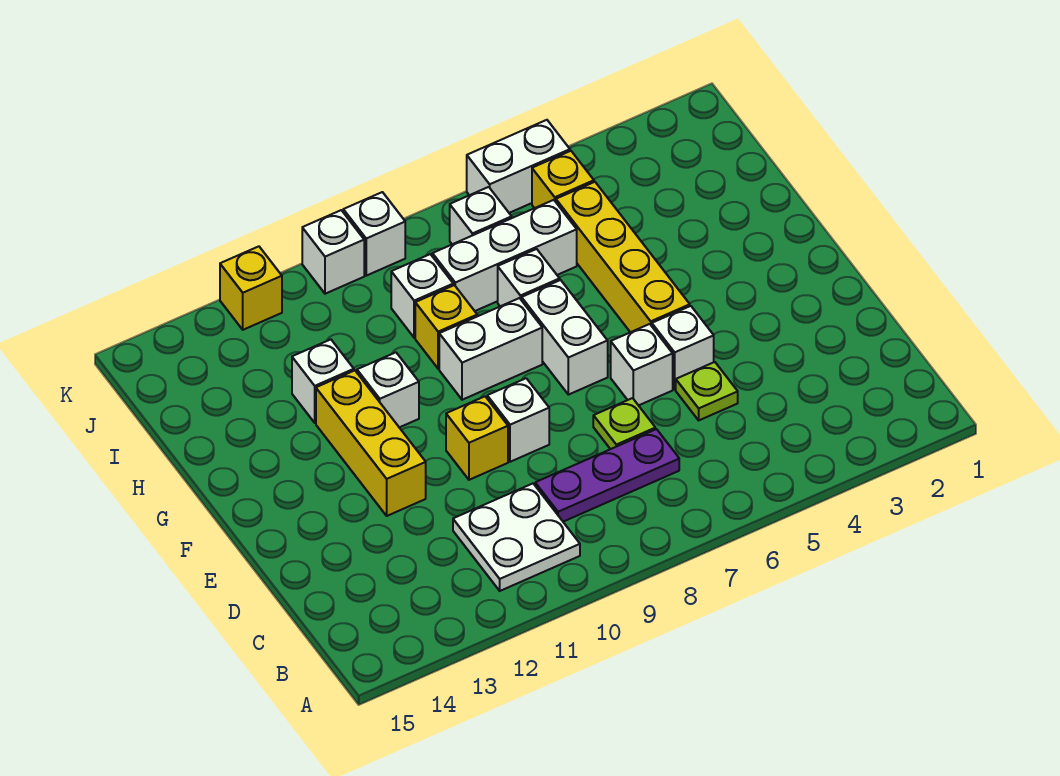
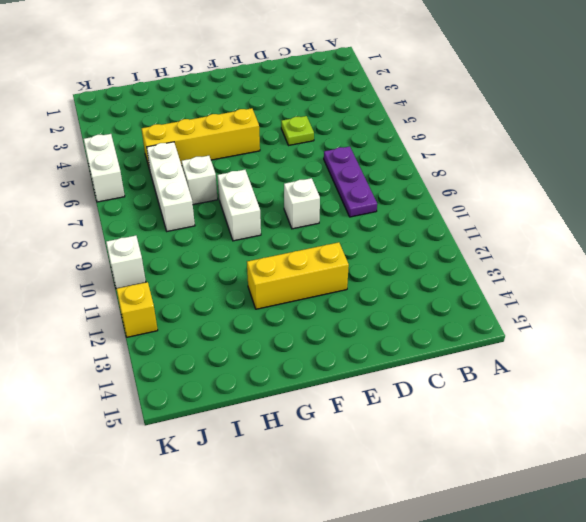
none -> white 2x2 plate [453,484,580,591]
none -> lime 1x1 plate [593,398,655,449]
none -> white 1x1 brick [652,306,714,389]

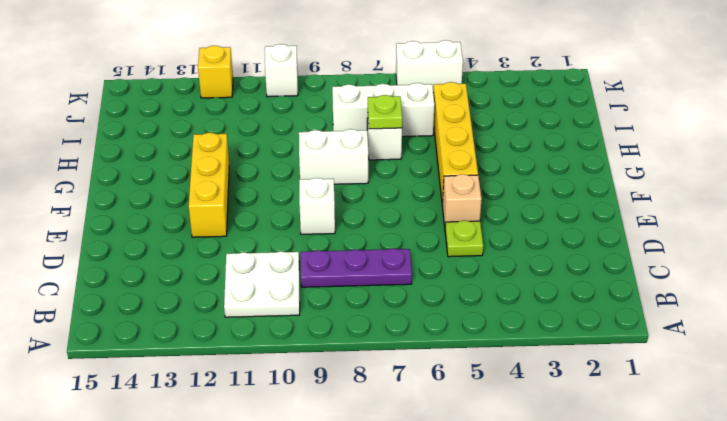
tan 1x1 brick [442,174,482,226] -> white 1x1 brick [652,306,714,389]
lime 1x1 plate [368,95,402,129] -> lime 1x1 plate moved to [593,398,655,449]
none -> white 1x1 brick [611,324,673,405]
none -> yellow 1x1 brick [446,397,508,480]
none -> white 1x2 brick [522,280,608,395]

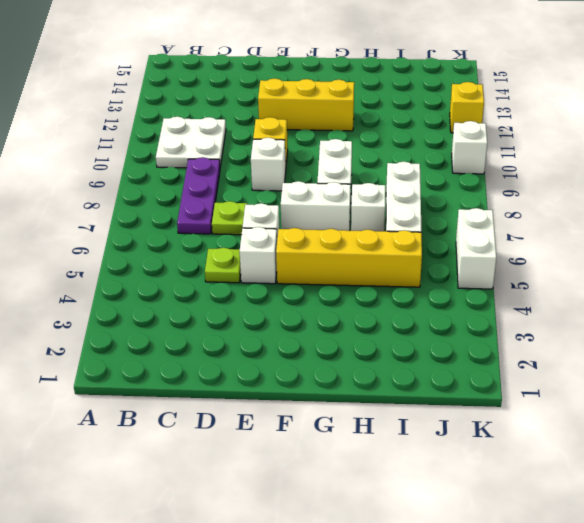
none -> white 1x1 brick [357,352,419,427]
none -> yellow 1x1 brick [415,285,477,369]
none -> white 1x1 brick [292,339,354,423]

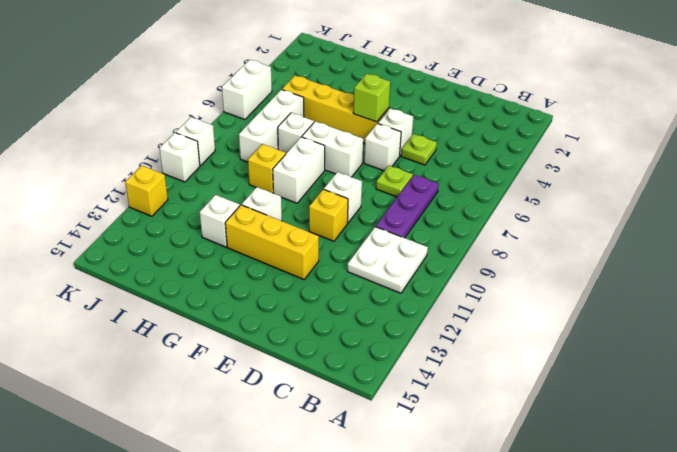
lime 1x1 brick [353,73,390,122] -> none
none -> white 1x1 brick [391,254,453,338]
none -> yellow 1x1 brick [532,151,594,208]
none -> white 1x1 brick [450,187,512,244]

